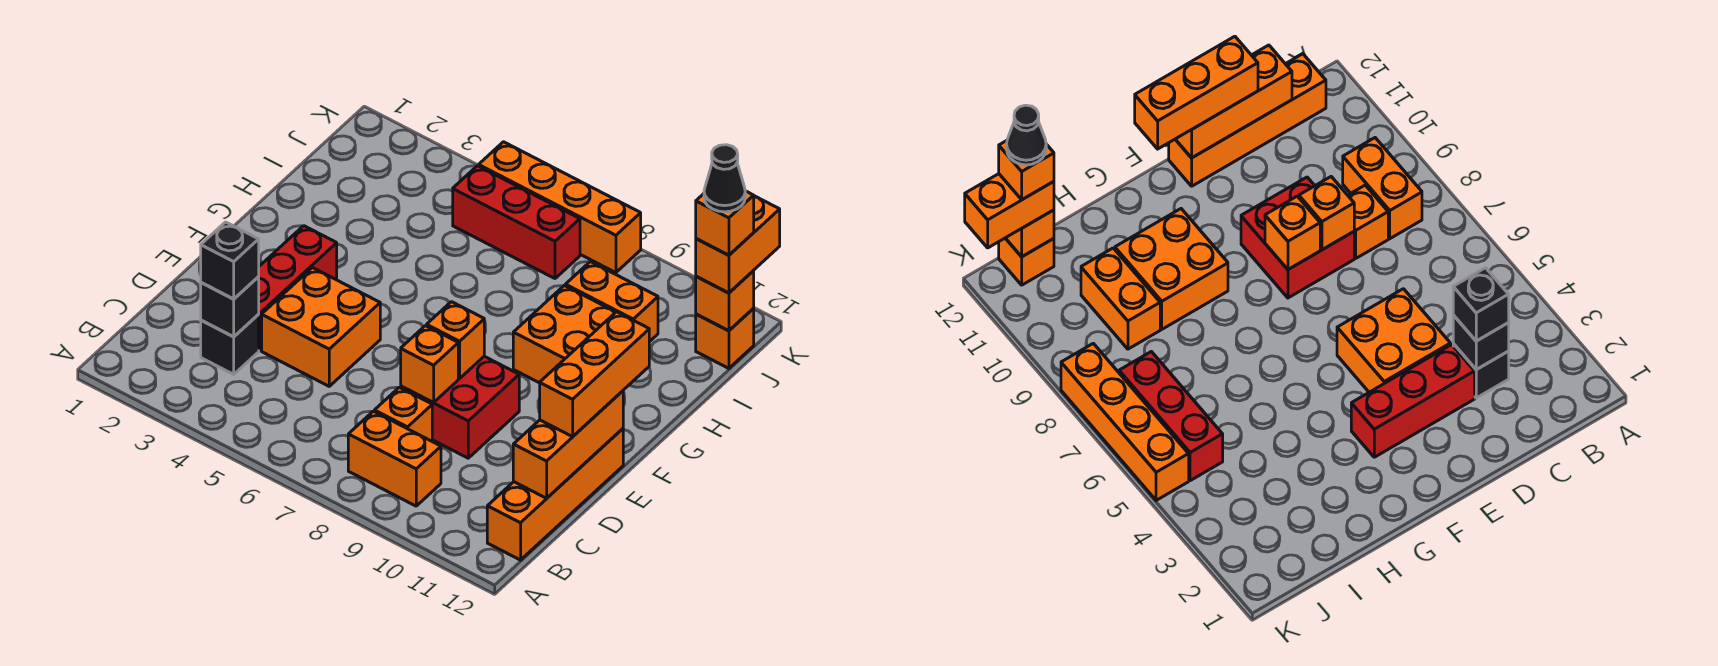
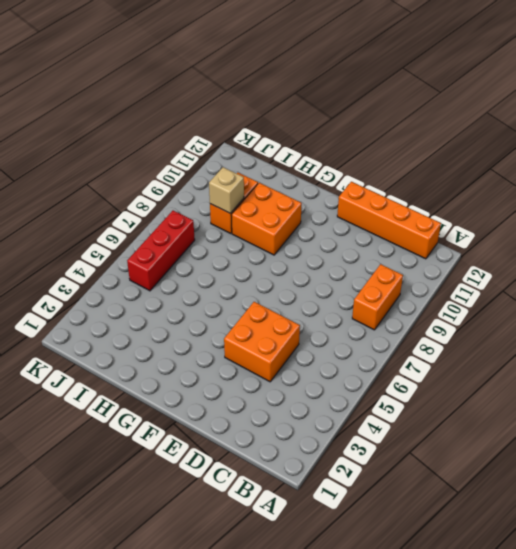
tan 1x1 brick [209,167,244,213] -> none
none -> black 1x1 brick [201,315,259,374]
none -> orange 1x1 brick [374,387,432,441]
none -> red 1x3 brick [258,226,337,351]

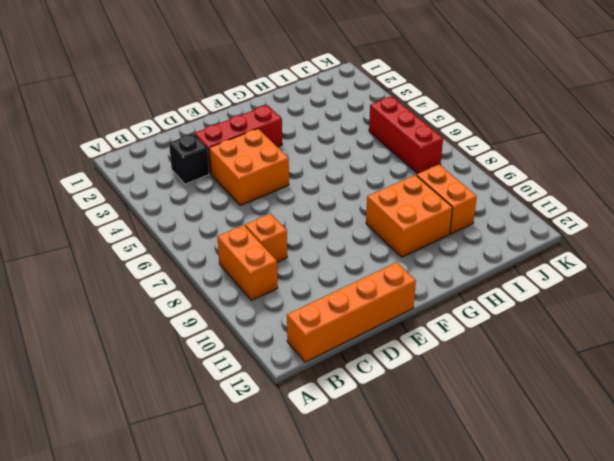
none -> red 2x2 brick [401,356,519,458]
none -> orange 1x1 brick [696,308,754,368]
none -> orange 1x4 brick [479,142,641,273]

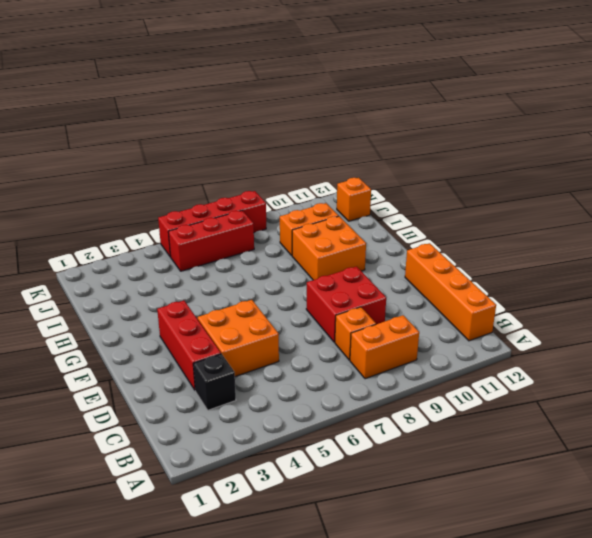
red 1x4 brick [158,191,266,257] -> orange 1x4 brick [479,142,641,273]
none -> black 1x1 brick [201,277,259,337]
none -> orange 1x3 brick [513,391,623,498]
none -> orange 1x1 brick [401,326,458,403]

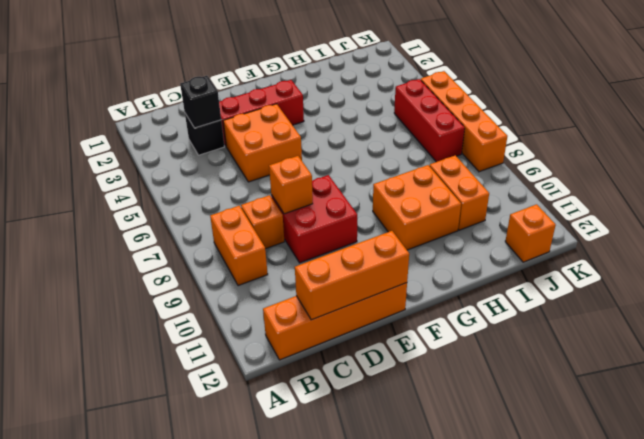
none -> orange 1x1 brick [427,302,484,379]
none -> orange 1x1 brick [696,271,754,331]
none -> black 1x1 brick [201,222,259,299]

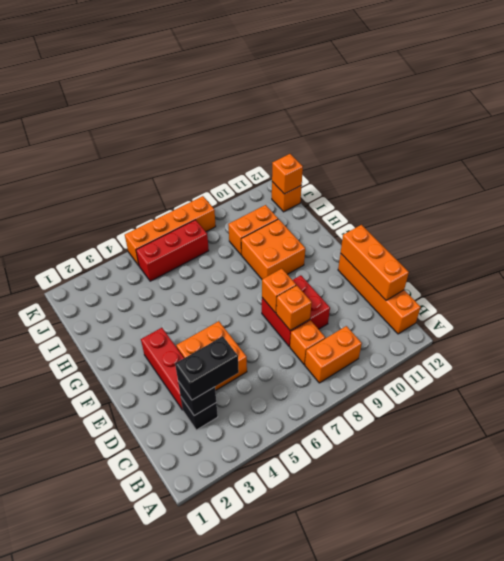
black 1x2 brick [175,336,239,400] -> black 1x1 brick [201,222,259,299]
none -> orange 1x3 brick [540,312,649,437]
none -> orange 1x2 brick [696,196,780,293]
none -> orange 1x1 brick [696,191,754,255]

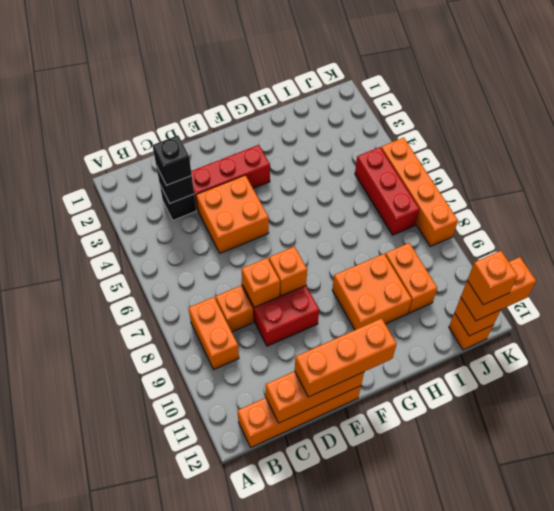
none -> black 1x1 cone [704,145,745,212]

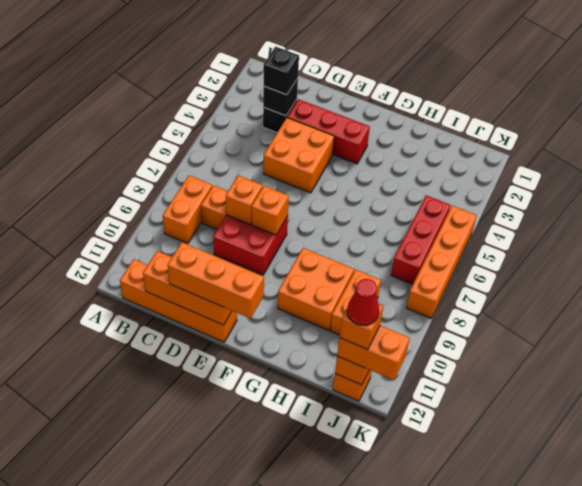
red 1x1 cone [347,279,379,325] -> black 1x1 cone [704,145,745,212]

